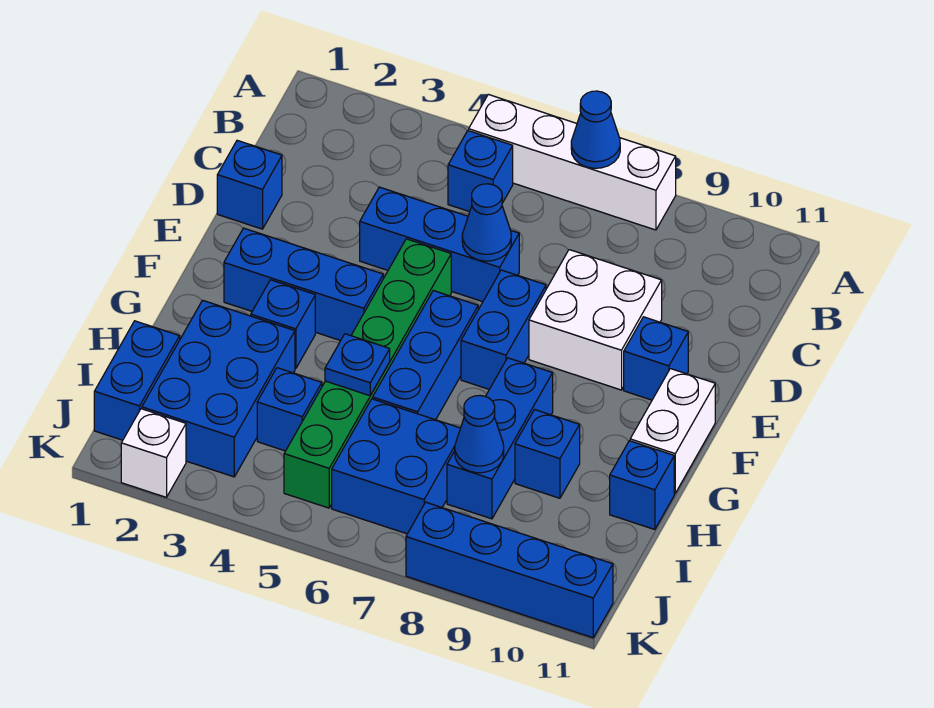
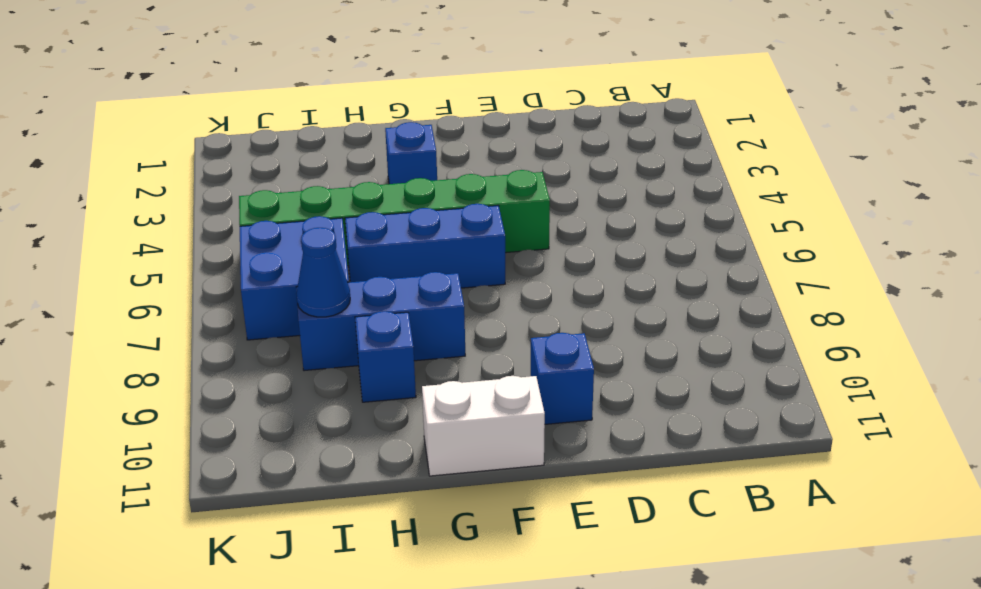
none -> white 1x4 brick [469,94,676,230]
none -> blue 1x1 brick [448,131,513,212]
none -> blue 1x1 brick [217,140,282,229]

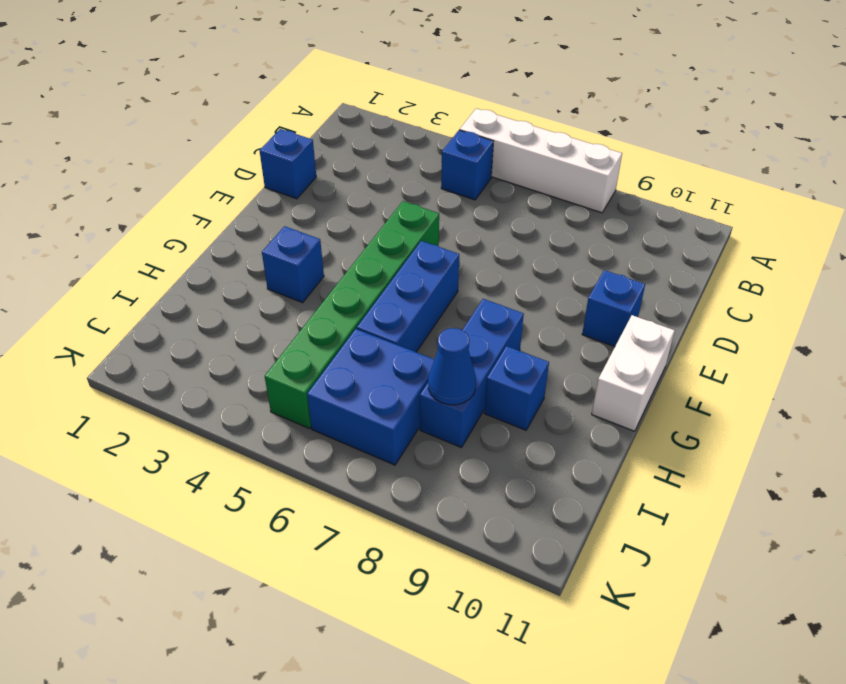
none -> blue 1x3 brick [360,187,519,302]
none -> white 2x2 brick [529,250,662,390]
none -> blue 1x2 brick [461,270,546,389]

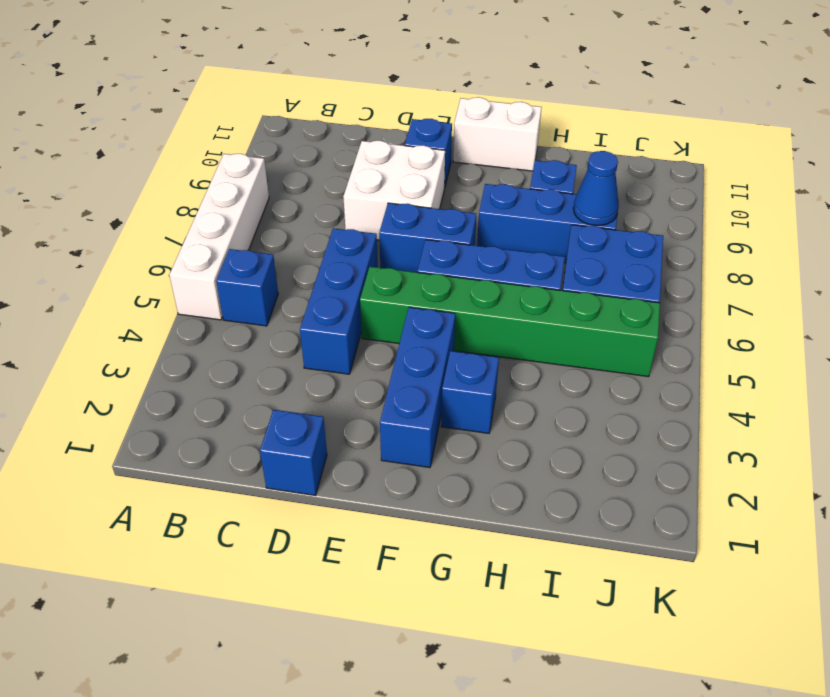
none -> blue 2x3 brick [142,300,295,477]
none -> blue 1x1 brick [610,441,674,530]
none -> blue 1x2 brick [94,321,180,440]

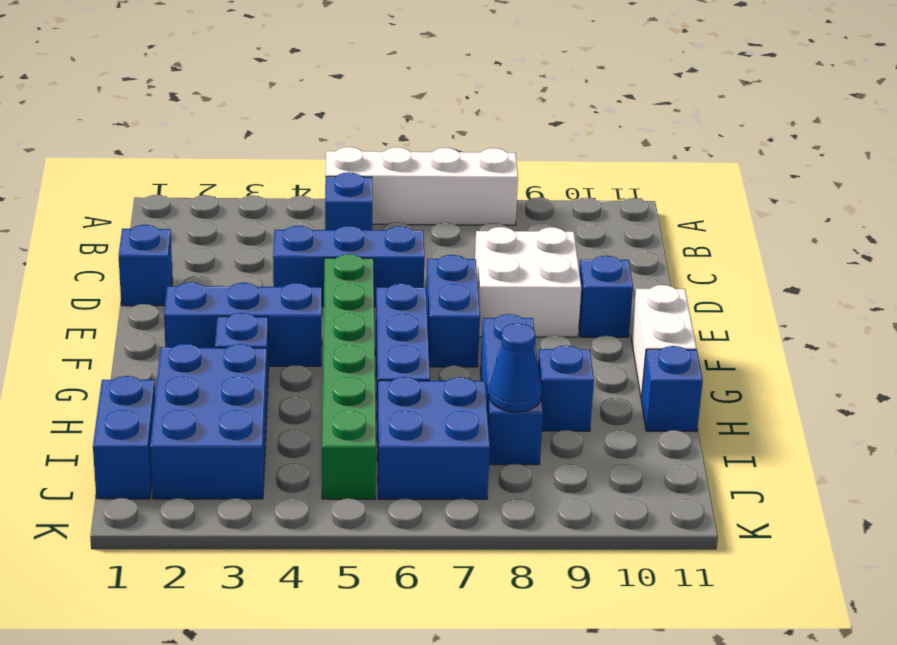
none -> blue 1x1 brick [257,368,322,451]
none -> white 1x1 brick [121,409,186,497]
none -> blue 1x4 brick [406,502,613,638]

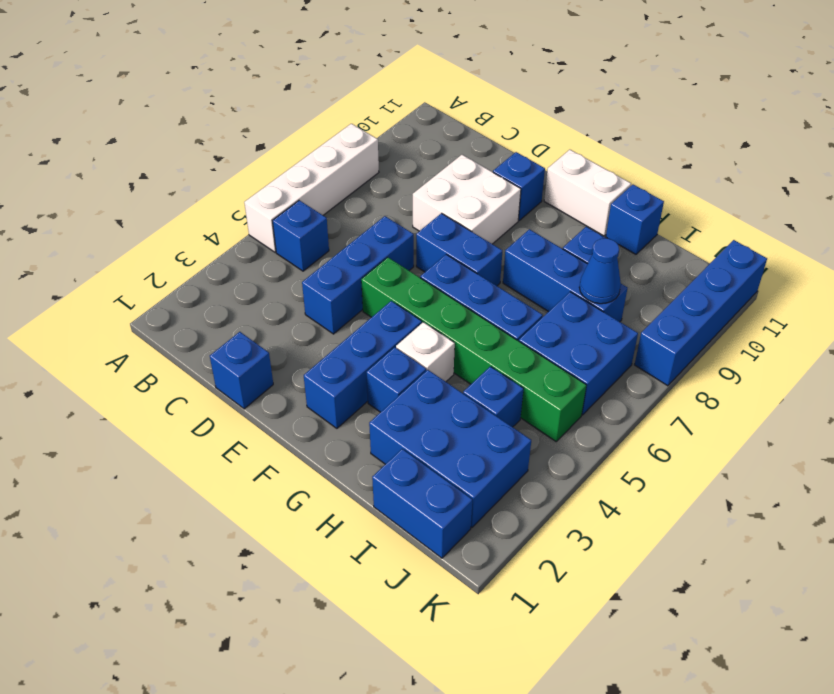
white 1x1 brick [396,322,455,382] -> white 1x1 brick moved to [121,409,186,497]
none -> blue 1x1 cone [571,91,620,168]
none -> blue 1x1 cone [462,184,511,261]
none -> blue 1x1 plate [325,334,390,396]

